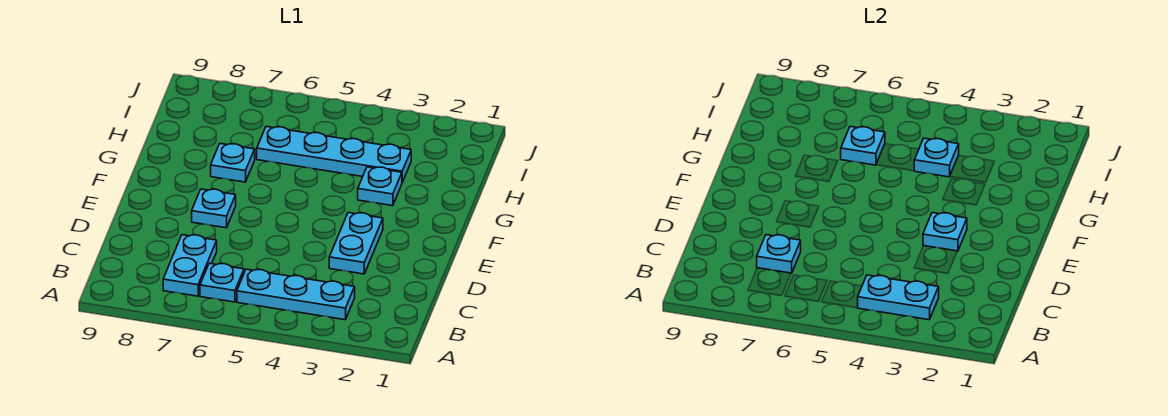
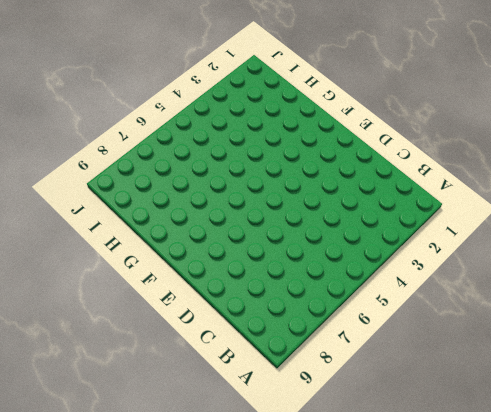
none -> cyan 1x3 plate [237,269,355,320]
none -> cyan 1x1 plate [200,263,244,302]
none -> cyan 1x2 plate [163,235,217,296]

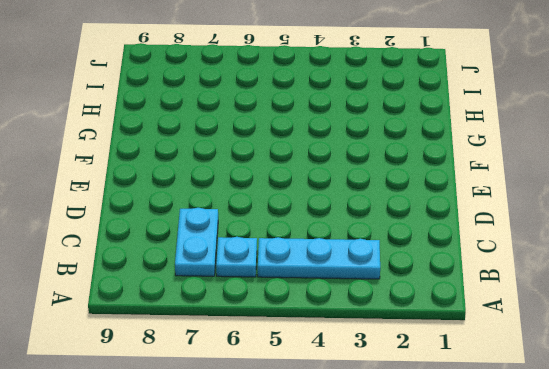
none -> cyan 1x2 plate [329,213,383,274]
none -> cyan 1x1 plate [192,189,236,228]
none -> cyan 1x1 plate [358,167,402,206]

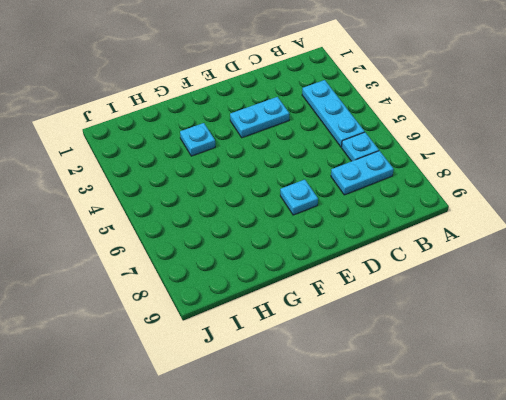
none -> cyan 1x1 plate [211,144,255,182]
none -> cyan 1x4 plate [257,127,411,182]
none -> cyan 1x2 plate [858,275,939,320]

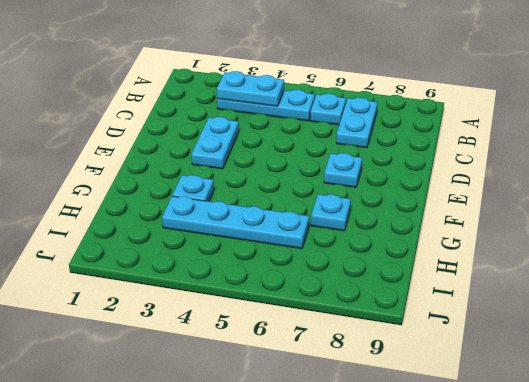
none -> cyan 1x1 plate [757,235,801,273]
none -> cyan 1x1 plate [923,213,967,251]
none -> cyan 1x1 plate [914,138,959,177]

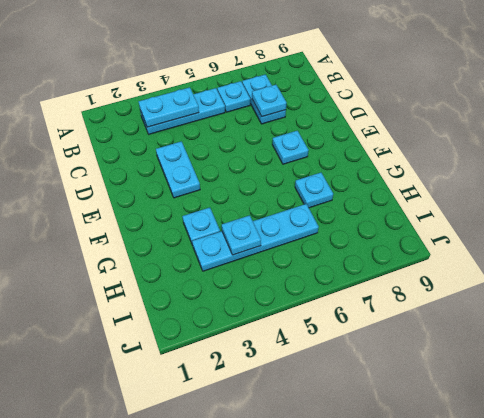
none -> cyan 1x1 plate [923,213,967,251]
none -> cyan 1x1 plate [841,127,885,165]

